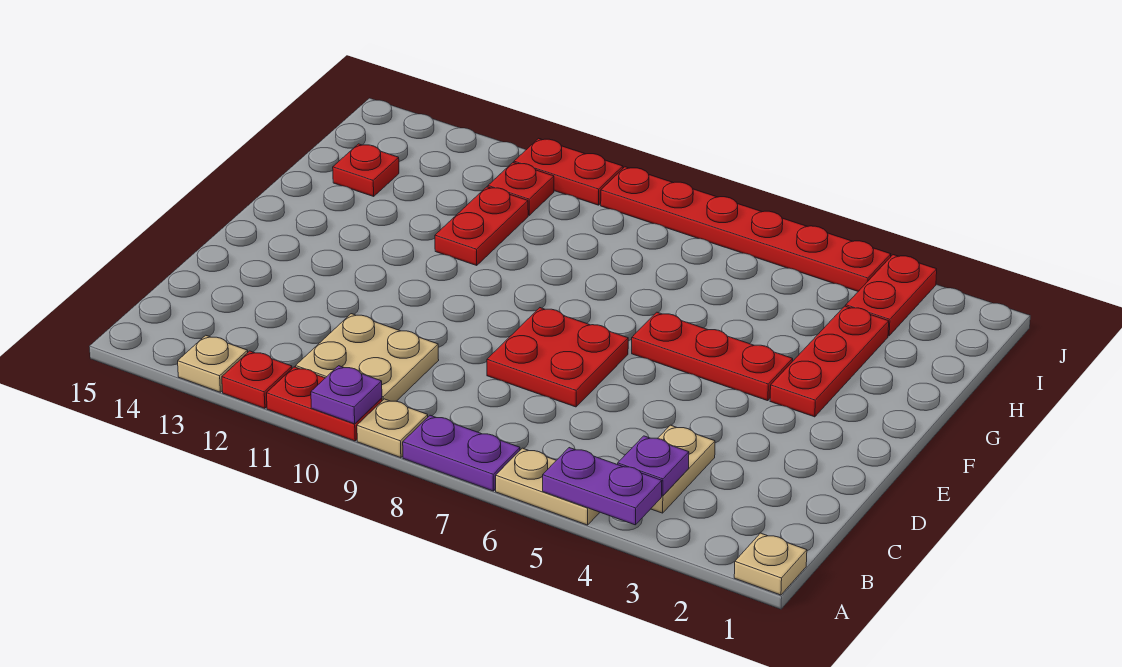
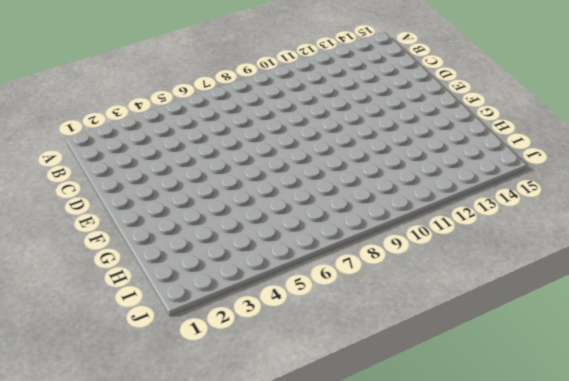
none -> tan 1x1 plate [734,533,807,595]
none -> tan 1x2 plate [496,448,600,525]
none -> purple 1x2 plate [403,415,520,491]

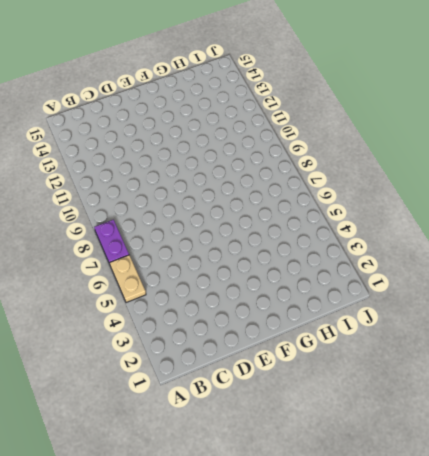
none -> tan 1x1 plate [734,533,807,595]
none -> tan 1x1 plate [357,399,428,458]
none -> red 1x2 plate [267,367,382,441]

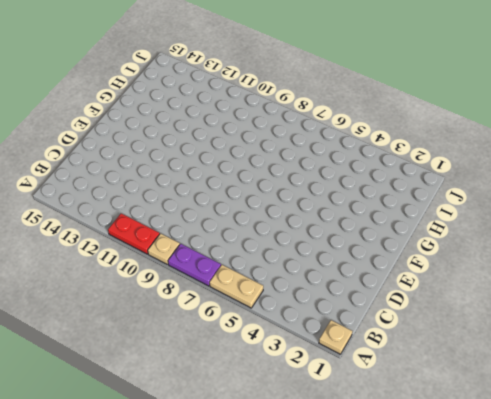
none -> red 1x1 plate [222,351,292,408]
none -> tan 1x1 plate [178,335,248,392]
none -> tan 1x2 plate [651,425,715,513]

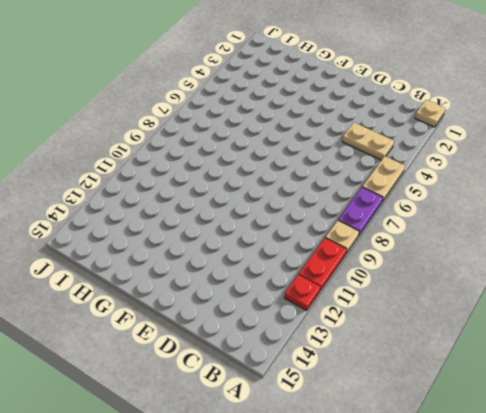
none -> tan 1x1 plate [178,335,248,392]
none -> tan 2x2 plate [296,314,439,401]
none -> red 2x2 plate [487,308,628,407]

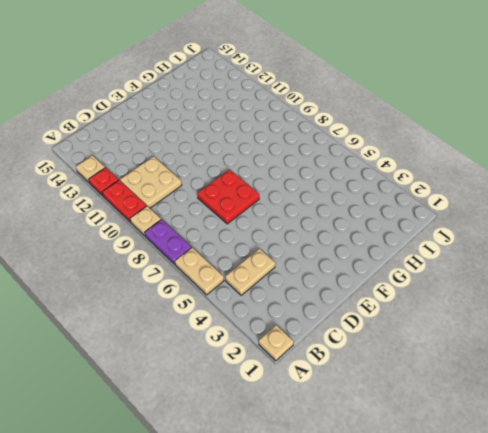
none -> red 1x3 plate [770,306,889,417]
none -> red 1x3 plate [632,312,793,401]
none -> red 1x2 plate [435,187,528,266]

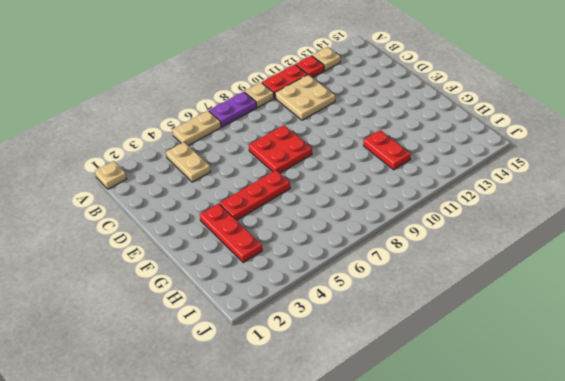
none -> red 1x1 plate [333,144,399,196]
none -> red 1x2 plate [846,255,937,336]
none -> red 1x1 plate [488,163,554,215]

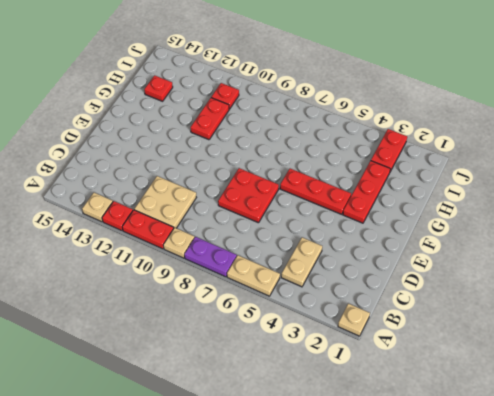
none -> red 1x6 plate [601,167,891,291]
none -> red 1x2 plate [514,138,623,205]
none -> purple 1x2 plate [543,448,662,525]

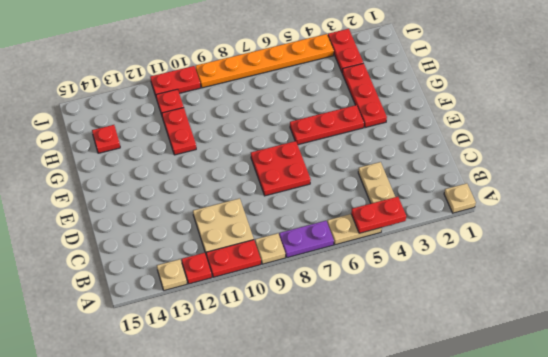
red 1x2 plate [351,197,406,233] -> purple 1x2 plate [543,448,662,525]
orange 1x6 plate [196,34,334,88] -> red 1x6 plate [601,167,891,291]
none -> purple 1x1 plate [311,366,382,424]
none -> purple 1x1 plate [618,436,689,496]

